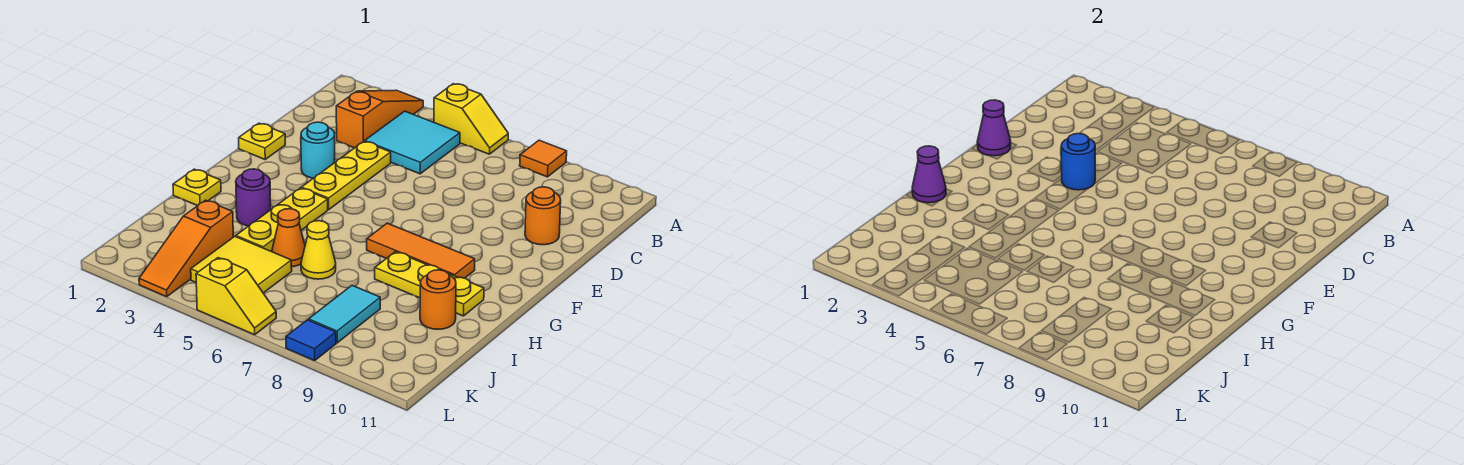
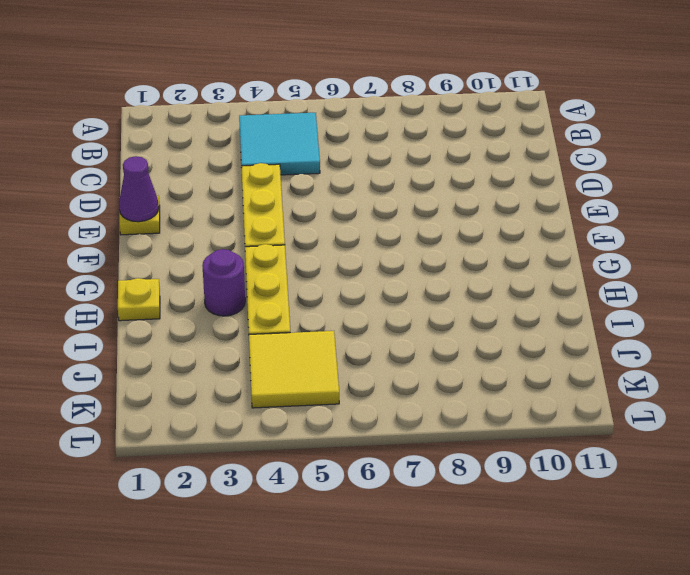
none -> orange 1x3 slope [336,90,423,148]
none -> yellow 1x2 slope [434,84,508,154]
none -> orange 1x1 tile [520,140,567,177]

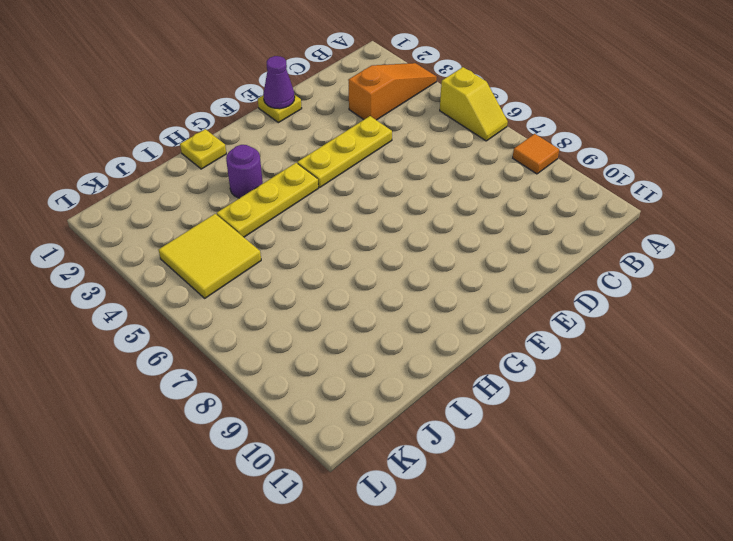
none -> cyan 2x2 tile [365,111,460,174]
none -> orange 1x1 round brick [525,187,561,245]
none -> cyan 1x1 round brick [301,122,335,178]

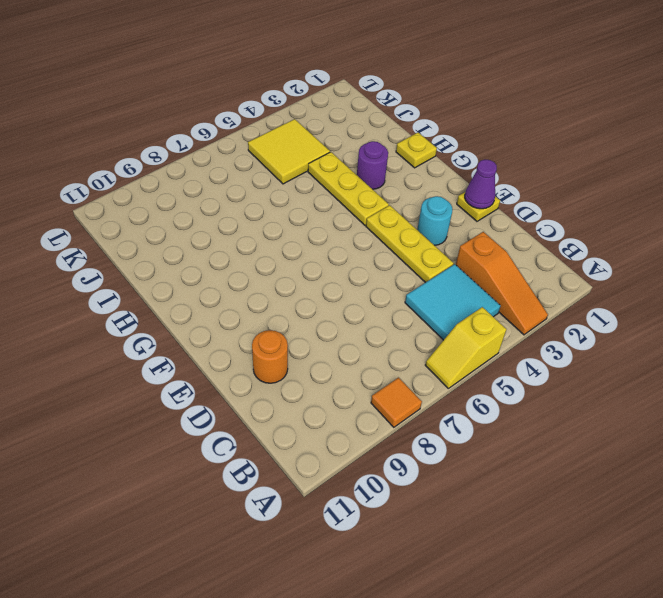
none -> orange 1x3 tile [367,223,475,278]
none -> yellow 1x3 plate [375,252,484,316]
none -> orange 1x1 cone [272,209,305,267]

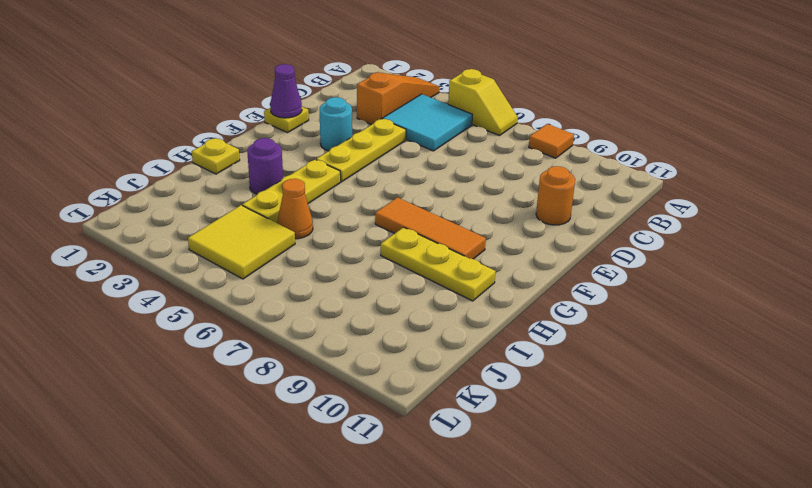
none -> yellow 1x1 cone [301,221,336,279]
none -> orange 1x1 round brick [420,270,456,329]
none -> orange 1x3 slope [139,200,233,297]

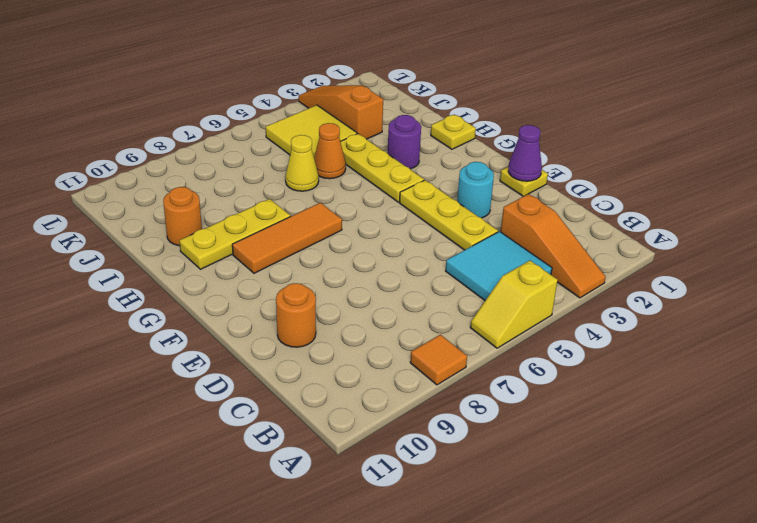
none -> cyan 1x2 tile [309,286,380,343]
none -> yellow 1x2 slope [196,258,276,335]
none -> blue 1x1 tile [286,320,336,361]

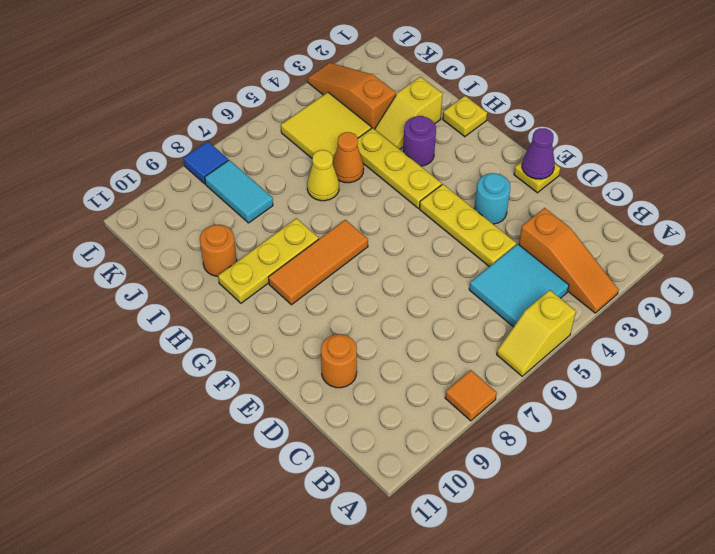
yellow 1x2 slope [375,77,443,149] -> yellow 1x2 slope moved to [196,258,276,335]
none -> blue 1x1 round brick [1061,134,1095,190]
none -> purple 1x1 cone [912,146,946,203]

